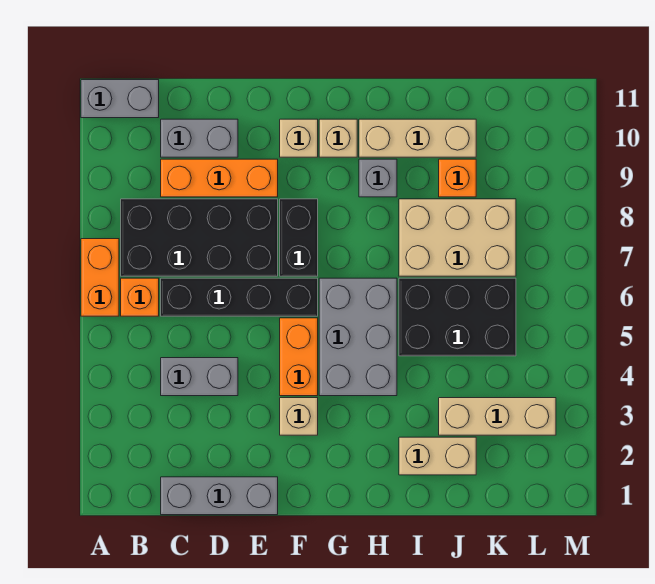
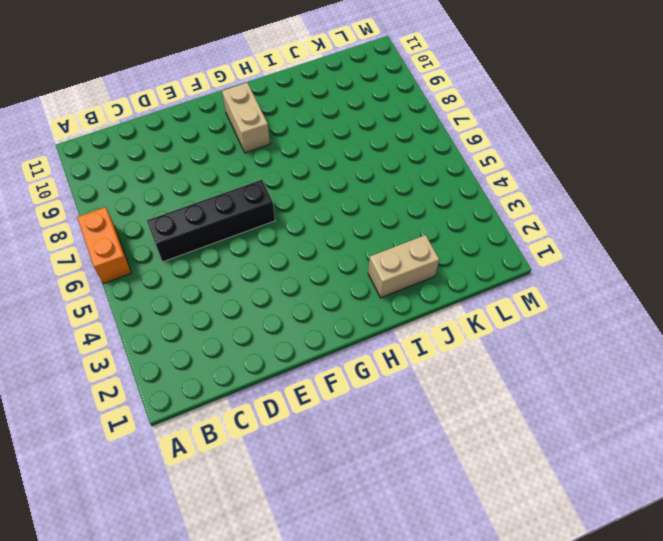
tan 1x2 brick [222,83,270,153] -> tan 1x1 brick [319,119,357,157]
none -> grey 1x2 brick [81,80,159,118]
none -> orange 1x1 brick [121,278,159,316]
none -> black 2x4 brick [121,199,278,276]

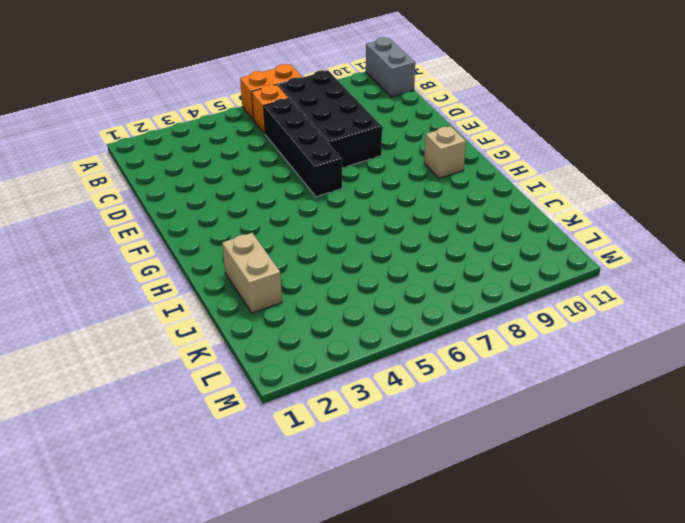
none -> grey 1x3 brick [161,477,278,515]
none -> grey 1x2 brick [161,358,238,396]
none -> orange 1x3 brick [161,159,278,197]

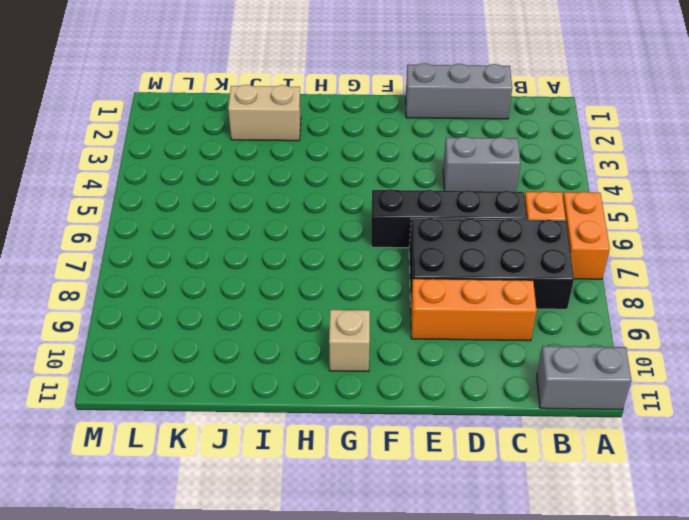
none -> grey 1x2 brick [161,119,238,157]
none -> tan 1x1 brick [280,398,318,435]
none -> orange 1x2 brick [280,318,318,396]

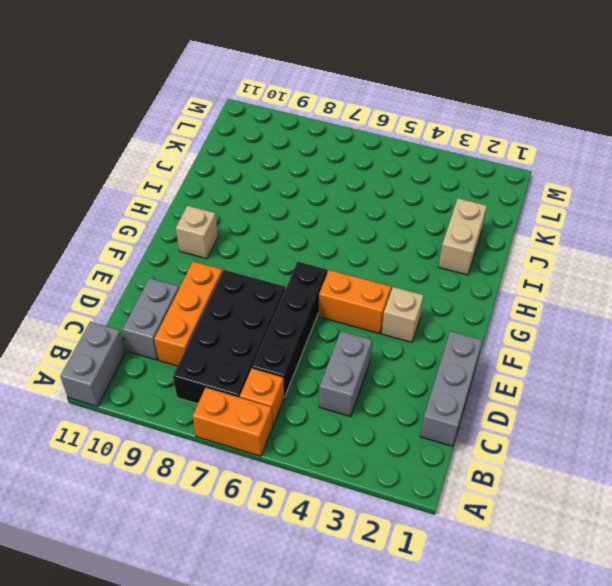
none -> black 1x2 brick [280,199,318,276]
none -> tan 1x1 brick [280,119,318,157]
none -> grey 2x3 brick [319,278,397,396]

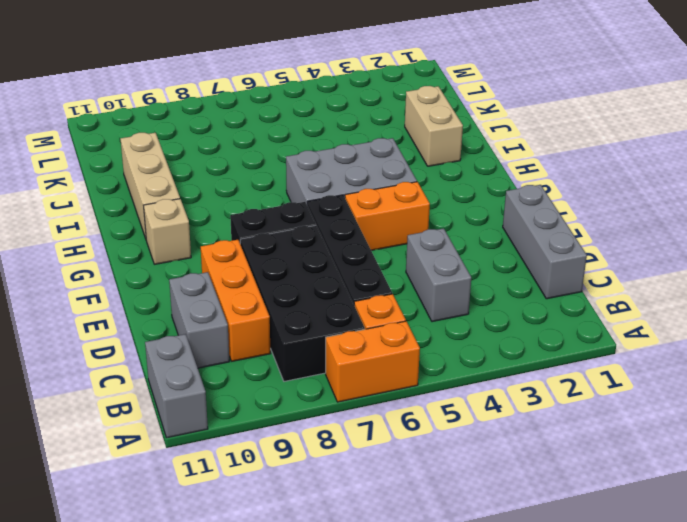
none -> tan 1x1 brick [280,398,318,435]
none -> tan 1x1 brick [280,119,318,157]
none -> grey 1x1 brick [359,159,397,197]

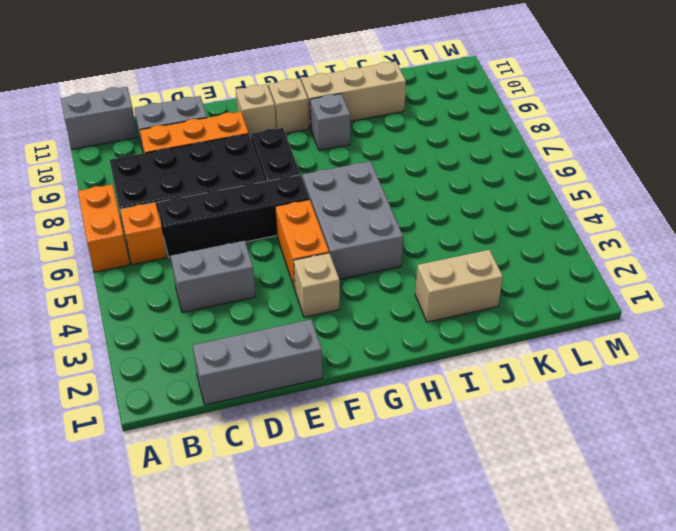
none -> black 2x3 brick [399,278,516,356]
none -> tan 2x3 brick [399,199,516,276]
none -> tan 1x3 brick [439,398,556,435]

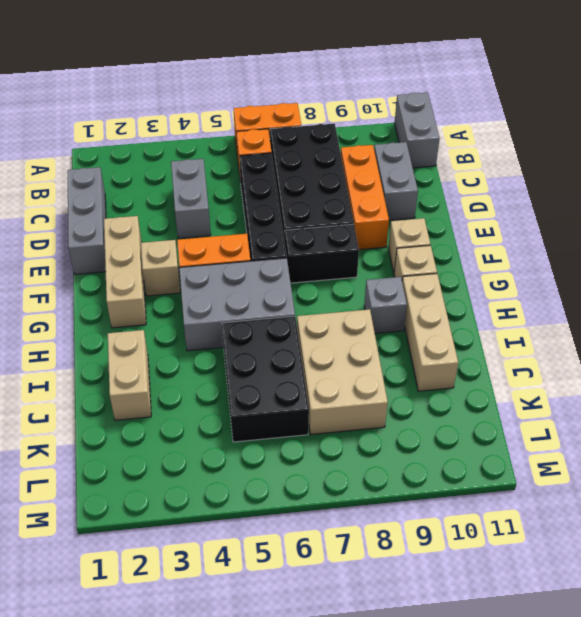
tan 1x3 brick [104,216,146,328] -> tan 1x3 brick moved to [439,398,556,435]
none -> orange 1x1 brick [439,159,476,197]

